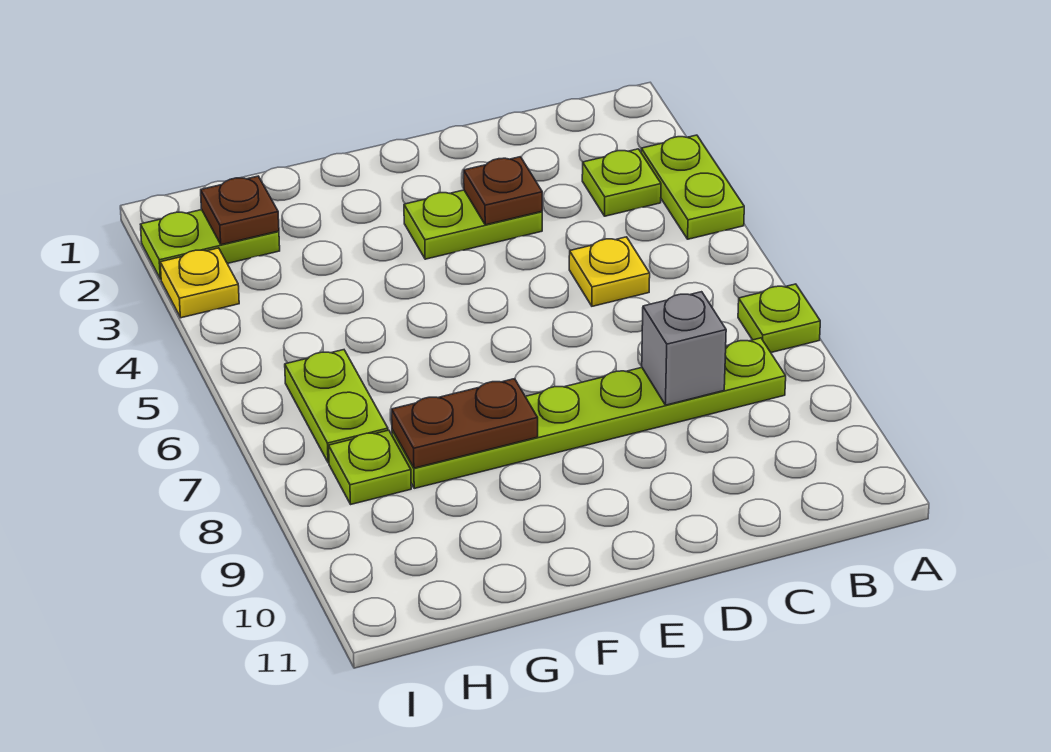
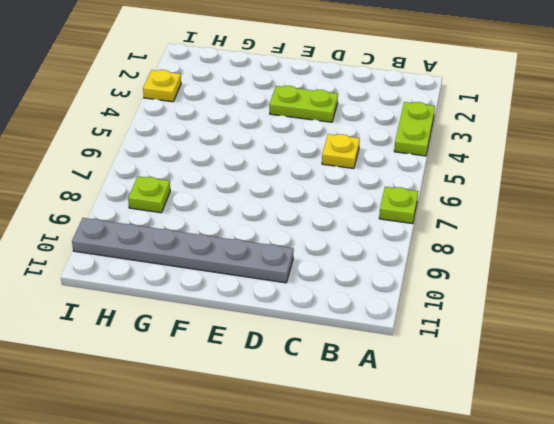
grey 1x6 plate [72,218,294,283] -> none
none -> lime 1x1 plate [582,149,661,216]
none -> lime 1x6 plate [392,338,786,488]
none -> lime 1x2 plate [141,210,280,279]

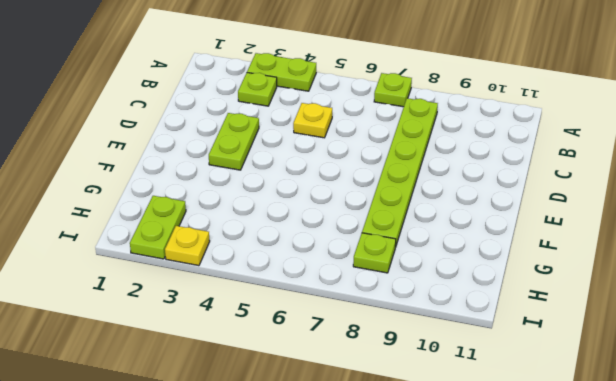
none -> lime 1x2 plate [285,350,388,463]
none -> grey 1x1 brick [642,292,726,405]
none -> brown 1x1 plate [464,157,542,225]

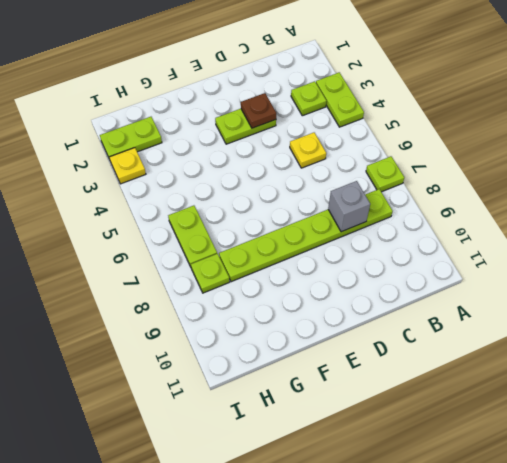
none -> brown 1x2 plate [392,379,538,468]
none -> brown 1x1 plate [201,176,279,245]

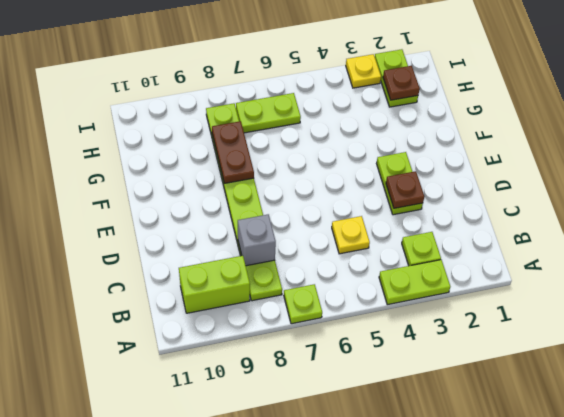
lime 1x2 brick [179,256,250,313] -> none

